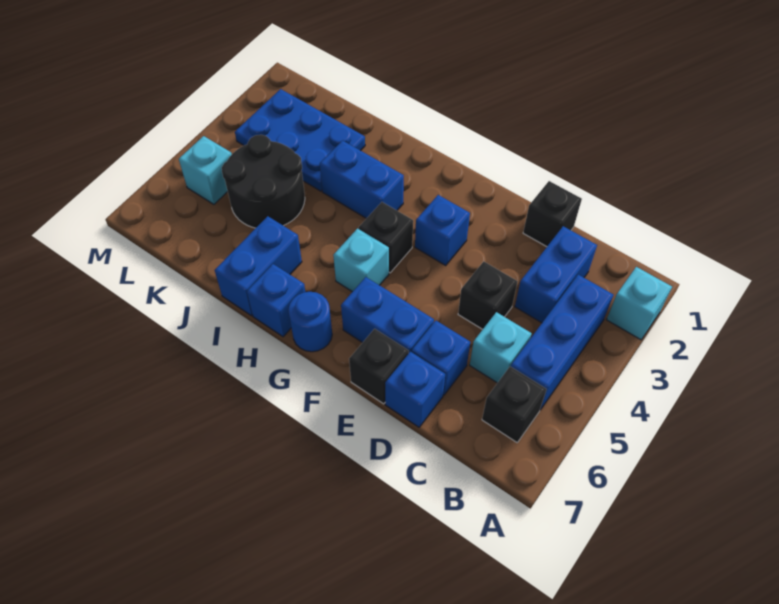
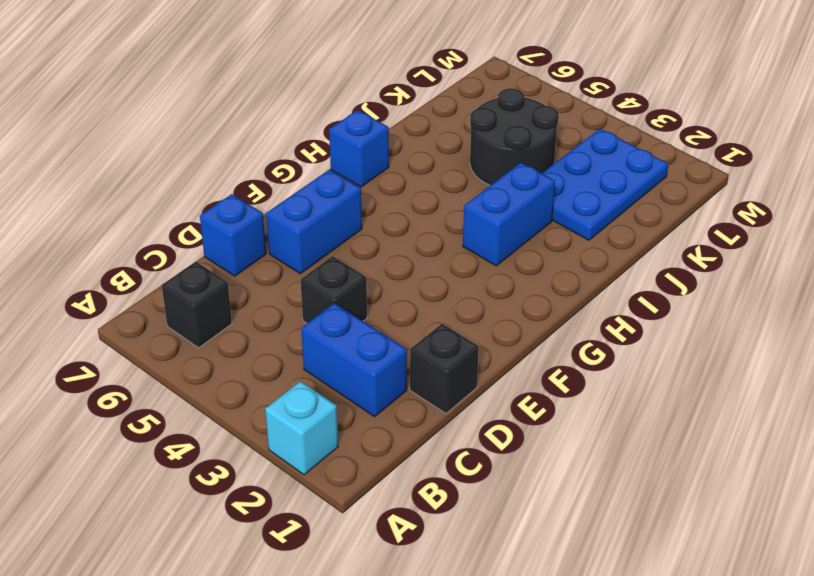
none -> blue 1x3 brick [511,275,613,410]
none -> cyan 1x1 brick [470,312,532,383]
none -> blue 1x1 brick [412,321,470,395]

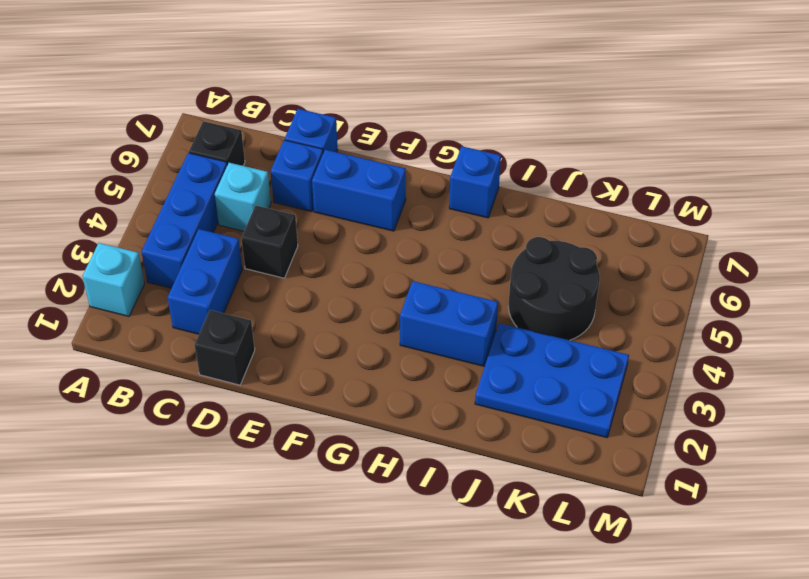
none -> black 1x1 brick [349,329,409,404]
none -> blue 1x1 brick [415,195,470,265]
none -> black 1x1 brick [359,202,413,273]

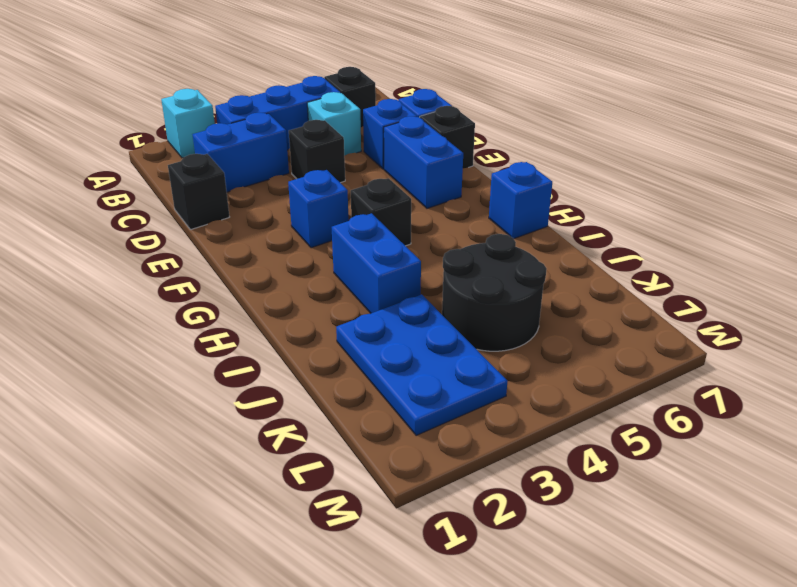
none -> cyan 1x1 brick [333,229,389,292]
none -> blue 1x1 round brick [288,292,332,352]
none -> blue 1x2 brick [215,216,302,316]

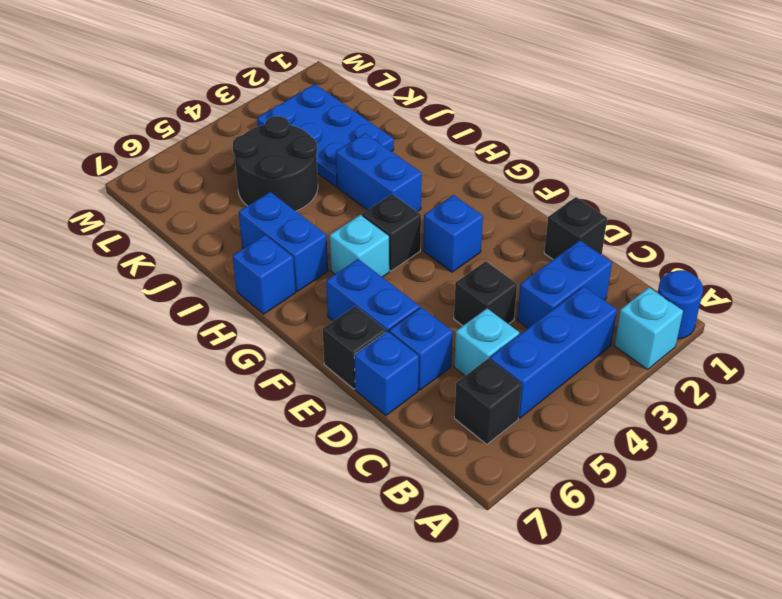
blue 1x1 round brick [658,270,703,339] -> blue 1x1 round brick moved to [288,292,332,352]
blue 1x2 brick [239,192,328,292] -> blue 1x2 brick turned to [215,216,302,316]
none -> cyan 1x1 brick [179,136,232,204]

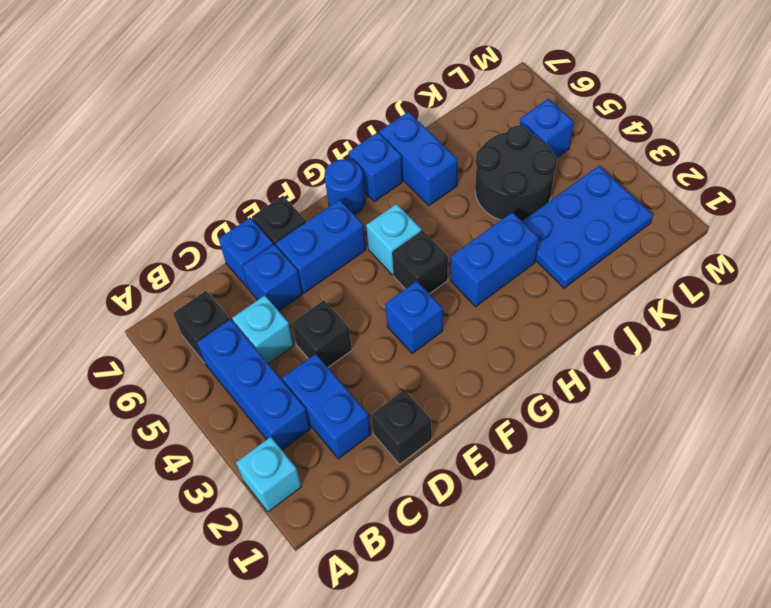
blue 1x1 brick [520,99,574,158] -> cyan 1x1 brick [179,136,232,204]

